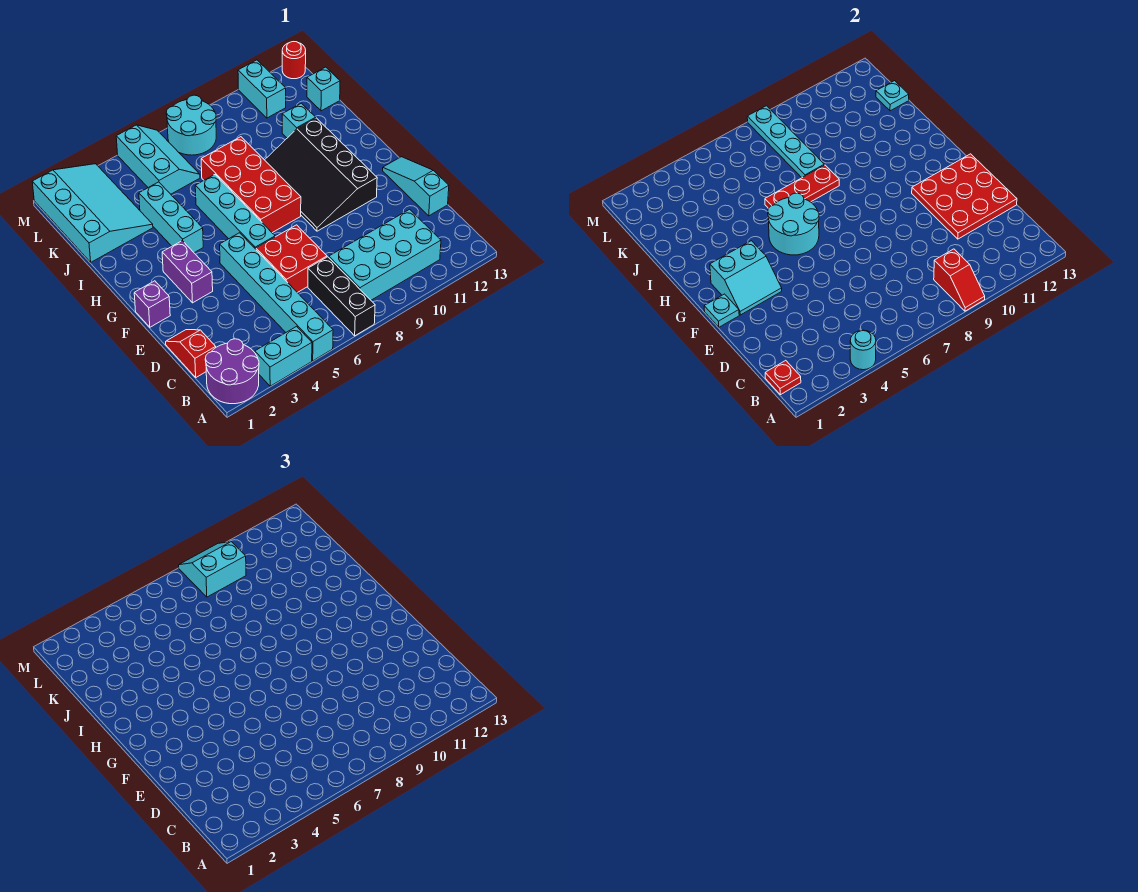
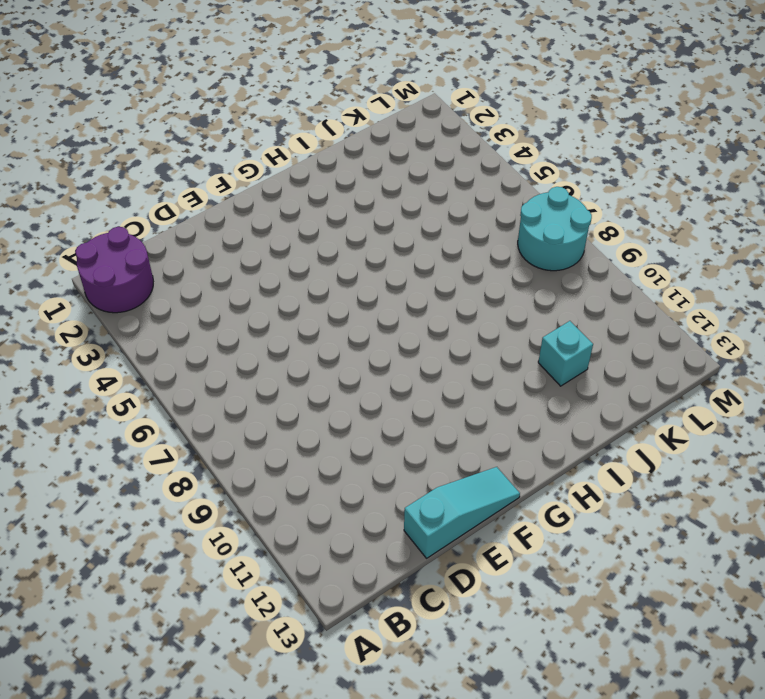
none -> cyan 1x2 brick [255,326,312,386]
none -> cyan 1x6 brick [220,233,333,361]
none -> black 1x3 brick [308,257,375,336]
none -> cyan 2x4 brick [329,209,441,300]

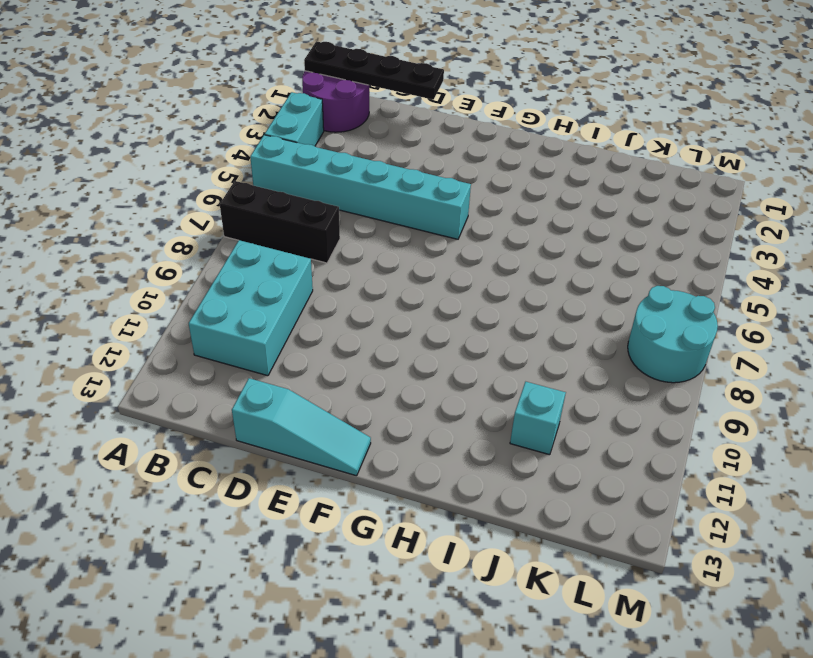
black 1x4 plate [304,41,444,100] -> red 1x1 plate [765,360,801,395]
cyan 2x3 brick [189,240,313,376] -> cyan 2x4 brick [329,209,441,300]
none -> red 1x2 slope [166,330,216,377]
none -> red 2x2 brick [256,225,327,293]
none -> purple 1x1 brick [134,281,170,327]
none -> purple 1x2 brick [162,241,213,303]

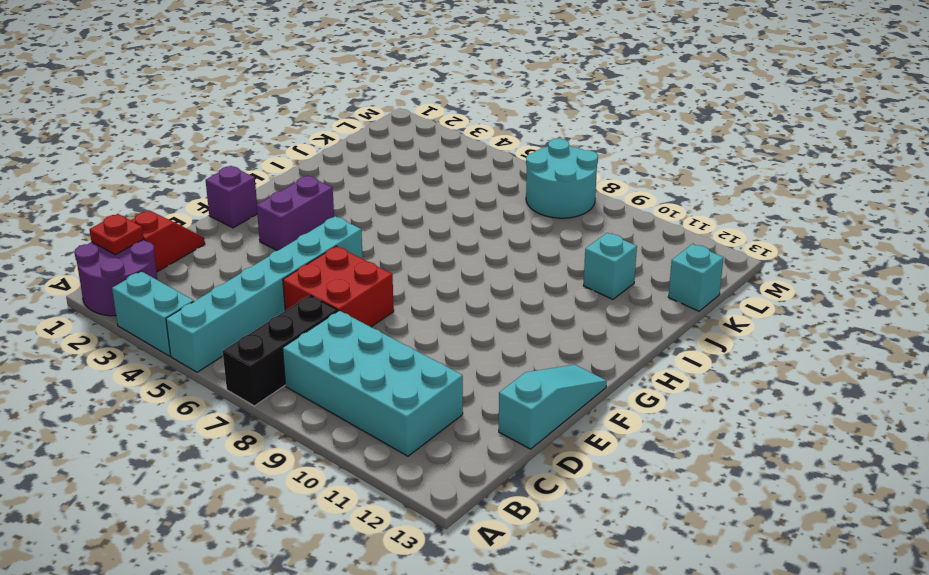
none -> cyan 1x4 brick [195,175,275,249]
none -> black 3x4 slope [265,118,377,231]
none -> red 2x4 brick [201,137,301,233]
none -> cyan 1x3 brick [139,182,203,253]

